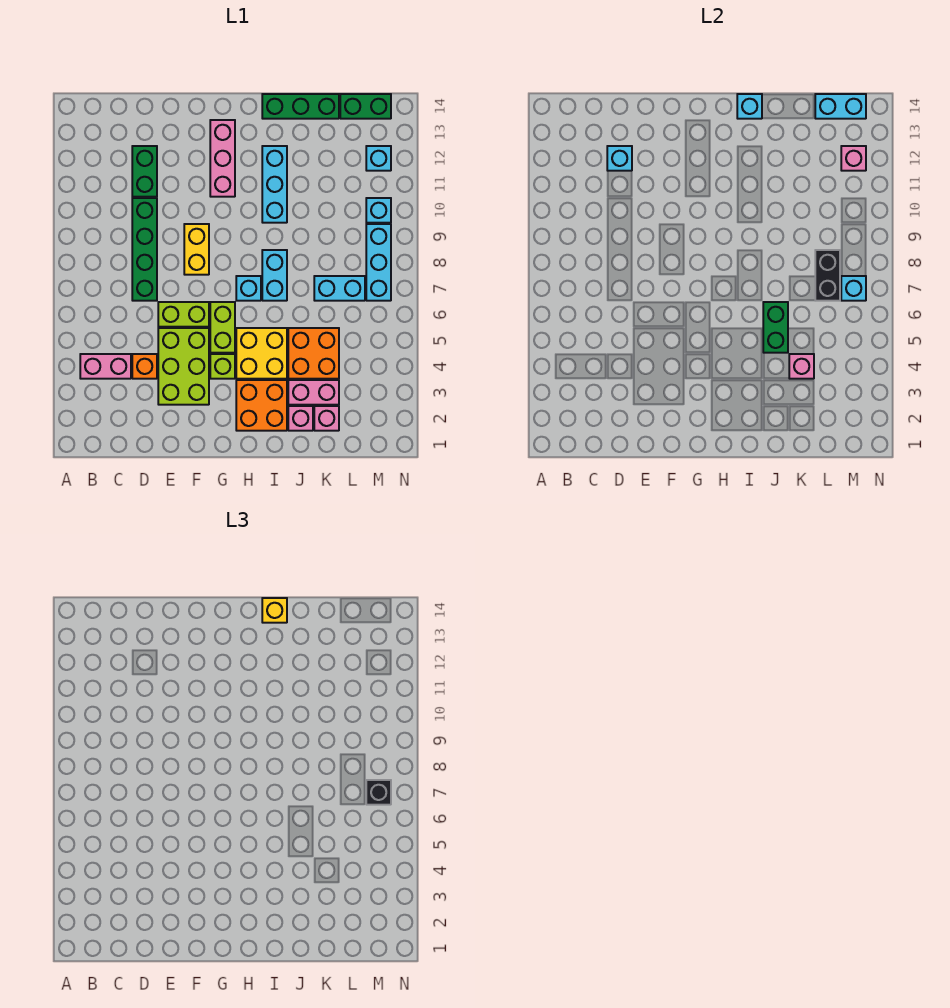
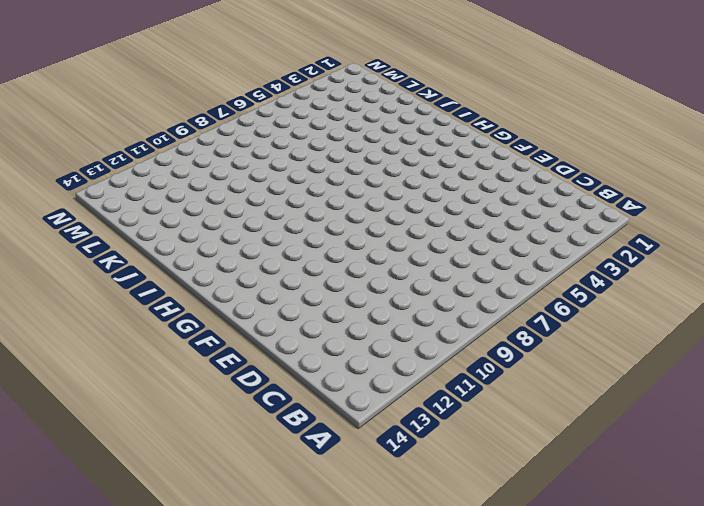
none -> pink 1x2 brick [80,354,131,379]
none -> orange 1x1 brick [132,354,157,379]
none -> green 1x4 brick [132,198,157,301]
none -> green 1x2 brick [132,146,157,197]

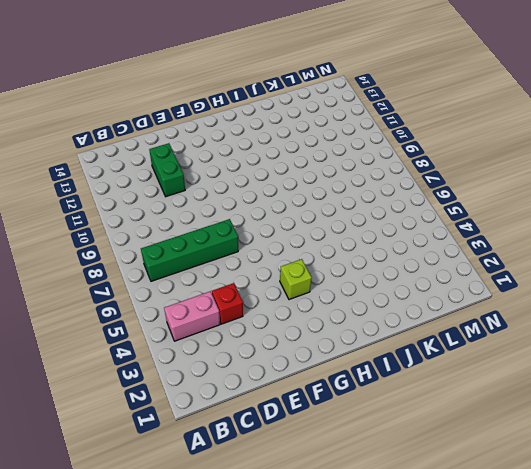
green 1x4 brick [141,219,238,281] -> green 1x4 brick turned to [132,198,157,301]
red 1x1 brick [212,283,243,324] -> orange 1x1 brick [132,354,157,379]
none -> lime 2x3 brick [158,328,209,405]
none -> lime 1x2 brick [158,302,209,327]
none -> yellow 1x2 brick [184,224,209,275]
none -> lime 1x2 brick [210,302,235,353]

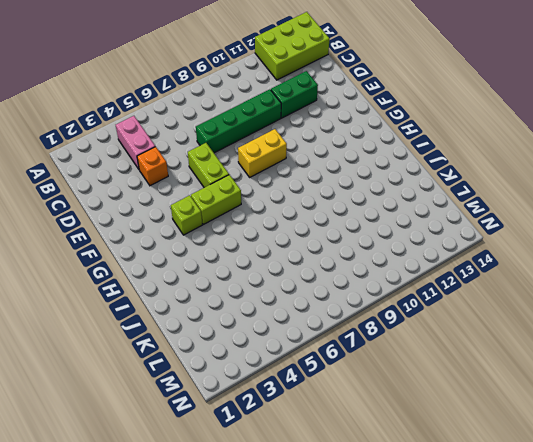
lime 2x3 brick [255,12,330,80] -> lime 2x3 brick moved to [158,328,209,405]
none -> pink 1x3 brick [210,120,235,197]
none -> orange 2x2 brick [236,380,287,431]
none -> yellow 2x2 brick [236,328,287,379]
none -> cyan 1x1 brick [236,276,261,301]

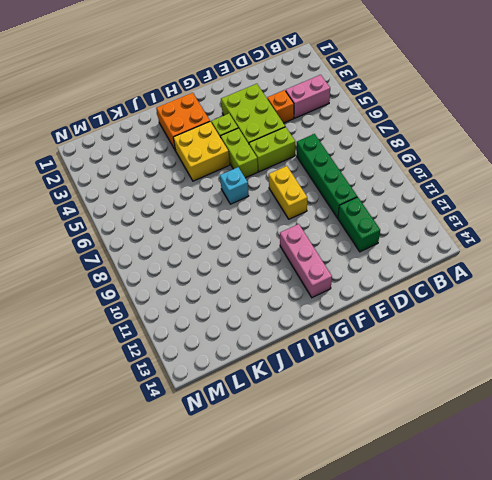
none -> cyan 1x2 brick [262,250,287,301]
none -> cyan 1x3 brick [262,146,287,223]
none -> green 1x3 brick [262,94,339,119]
none -> pink 1x1 brick [288,406,313,431]

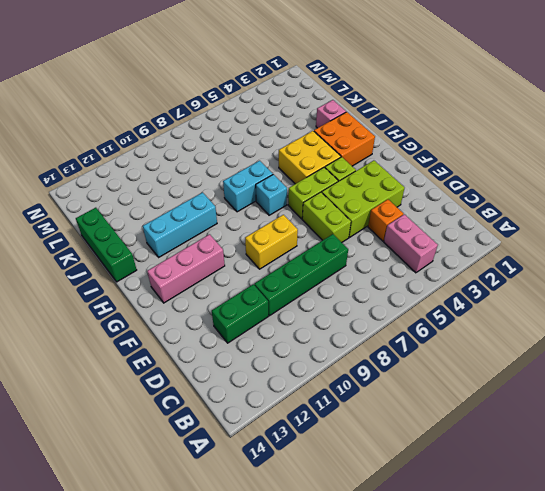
none -> pink 1x2 brick [288,380,339,405]
none -> orange 2x2 brick [288,328,339,379]
none -> pink 1x1 brick [314,406,339,431]
none -> cyan 1x2 brick [314,276,365,301]

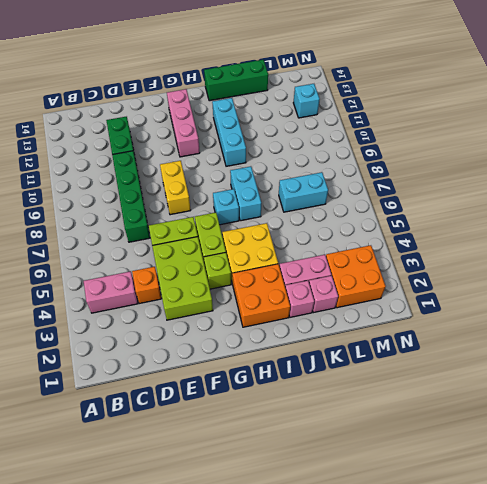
orange 2x2 brick [326,245,386,308] -> orange 2x2 brick moved to [288,328,339,379]
none -> green 1x2 brick [340,94,391,119]
none -> cyan 1x3 brick [366,224,391,301]
none -> cyan 1x1 brick [366,198,391,223]
none -> cyan 1x1 brick [607,146,632,171]

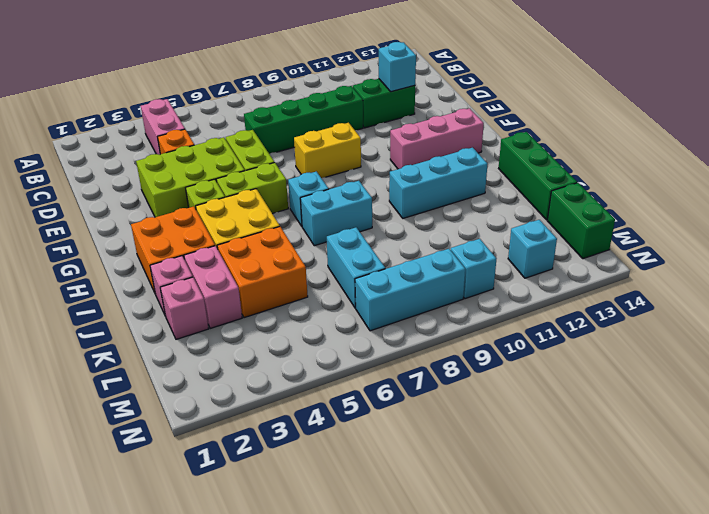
none -> cyan 1x1 brick [737,94,762,119]
none -> green 1x2 brick [763,302,788,353]
none -> pink 1x1 brick [789,354,814,379]
none -> black 1x2 brick [815,250,840,301]

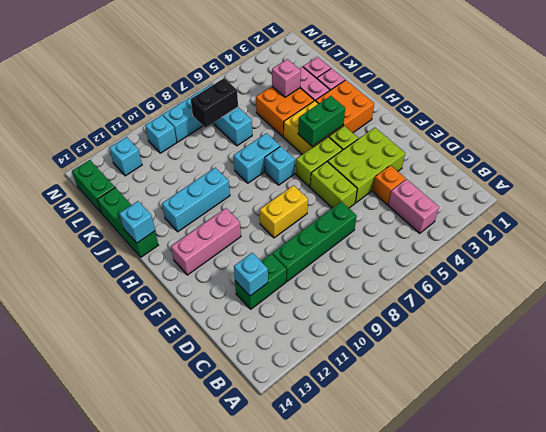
green 1x2 brick [298,96,345,146] -> green 1x2 brick moved to [763,302,788,353]
none -> cyan 1x2 brick [815,94,866,119]
none -> cyan 1x1 brick [841,276,866,301]
none -> pink 1x1 brick [841,146,866,171]
none -> yellow 1x1 brick [262,598,287,623]

